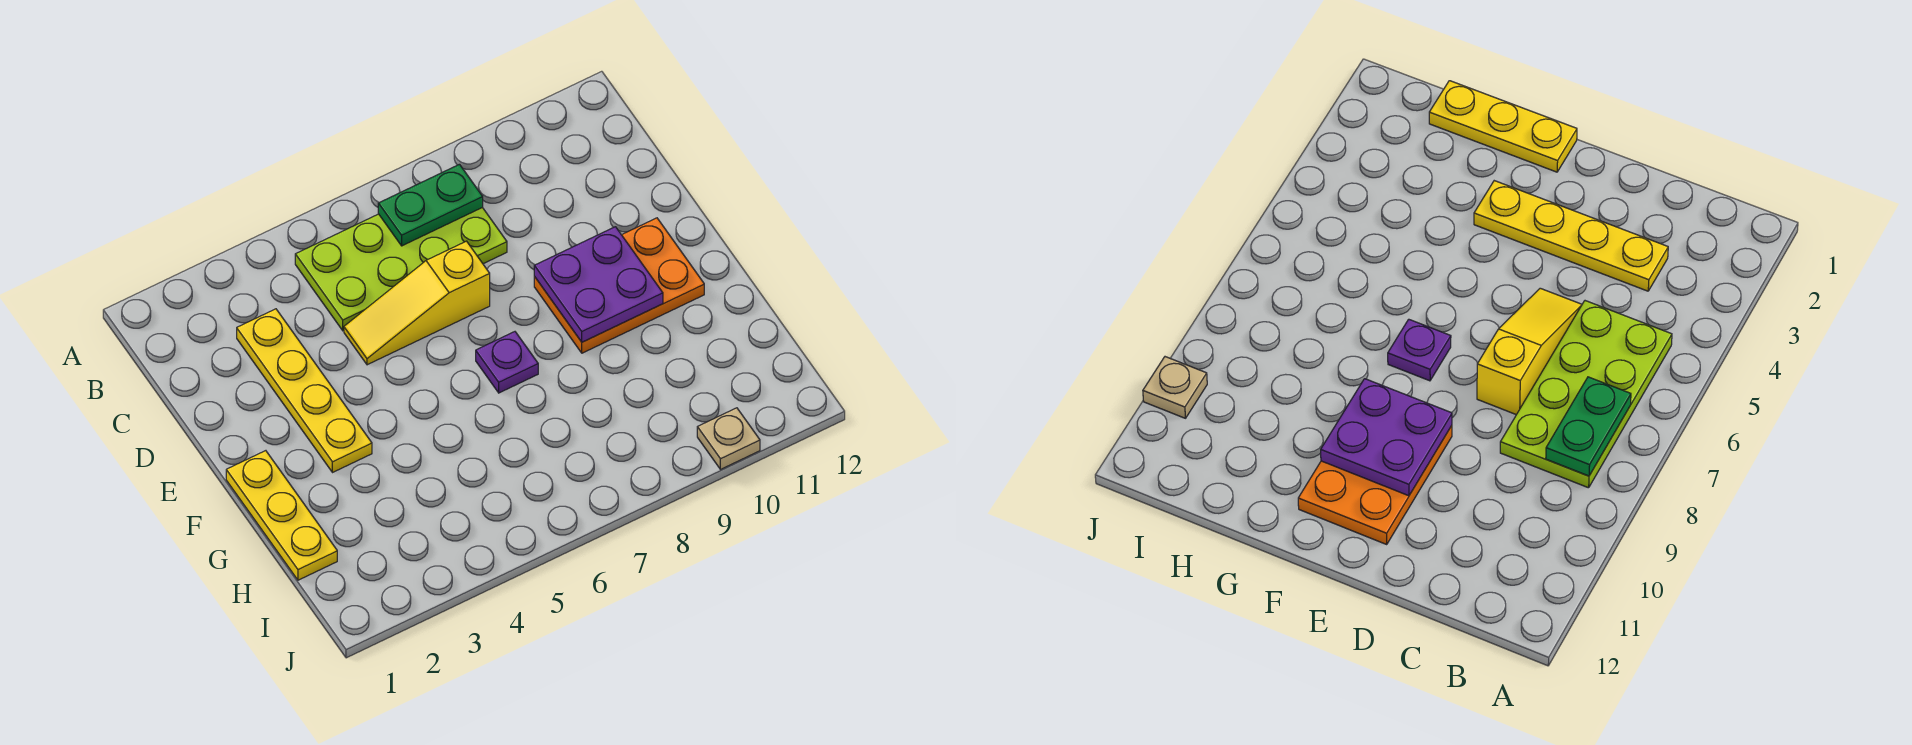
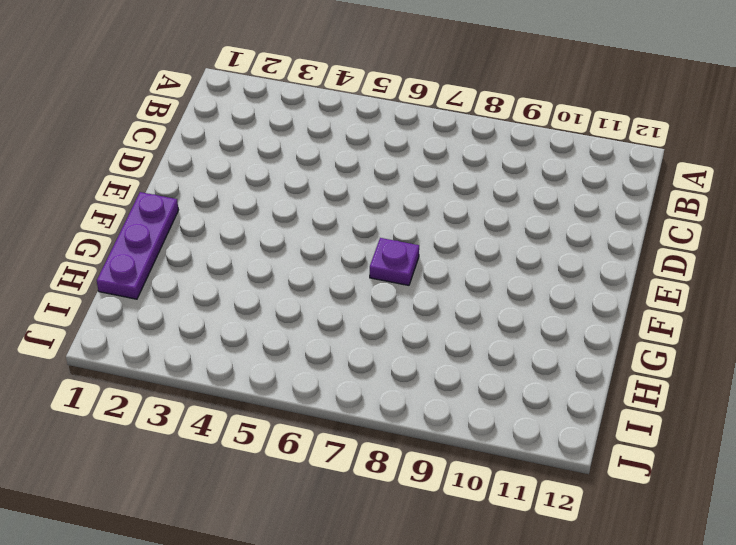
purple 1x3 plate [97,192,178,299] -> yellow 1x3 plate [226,451,337,580]
none -> lime 2x4 plate [295,207,507,331]
none -> yellow 1x4 plate [237,309,372,473]

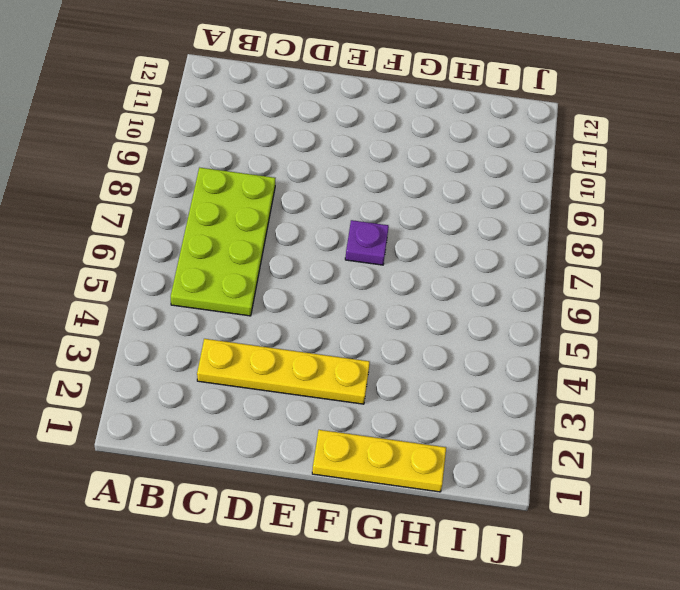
none -> yellow 1x3 slope [344,241,490,365]
none -> orange 2x3 plate [534,218,704,353]

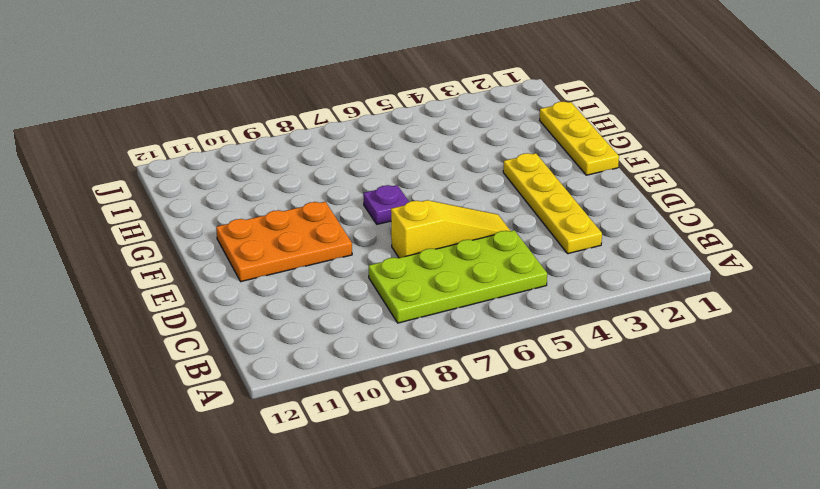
none -> tan 1x1 plate [697,408,760,470]
none -> green 1x2 plate [378,164,483,246]

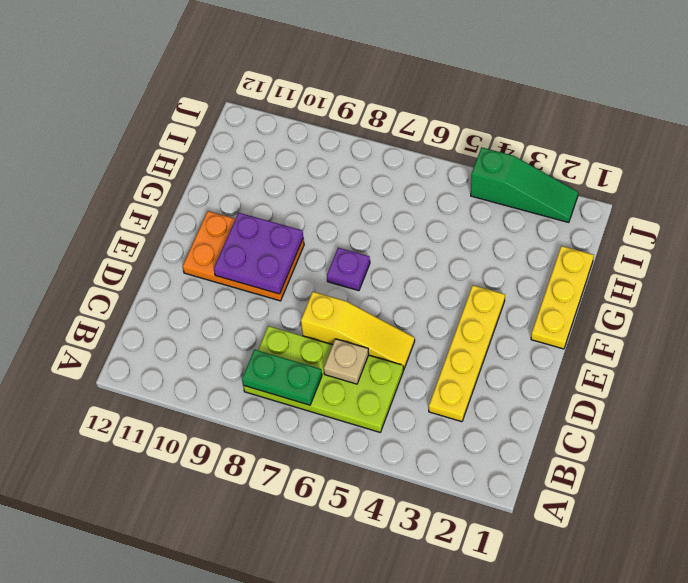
tan 1x1 plate [324,339,369,384] -> tan 1x1 plate moved to [697,408,760,470]
green 1x3 slope [471,147,578,223] -> none

